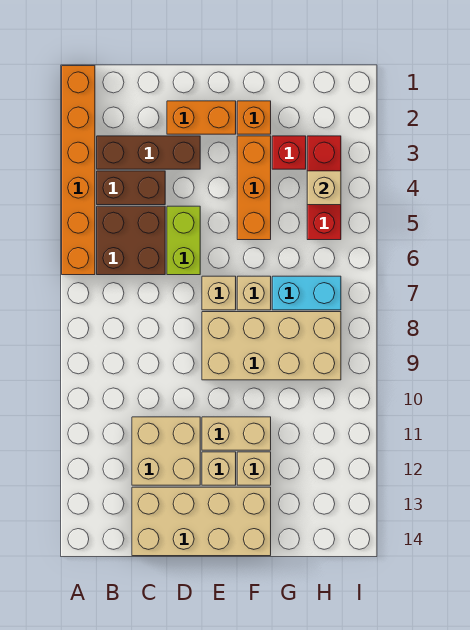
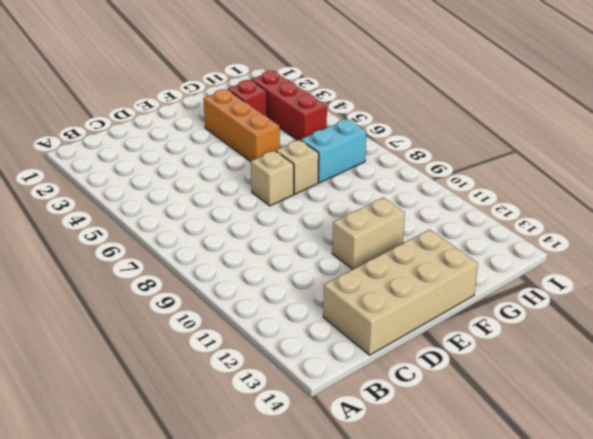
none -> orange 1x6 brick [62,66,95,275]
none -> brown 1x3 brick [97,136,200,169]
none -> brown 1x2 brick [97,171,165,205]

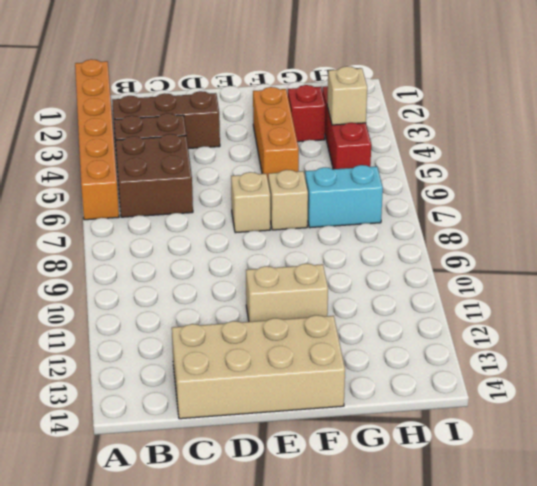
none -> tan 2x2 brick [132,417,200,485]
none -> orange 1x2 brick [167,101,236,134]
none -> lime 1x2 brick [167,206,200,275]

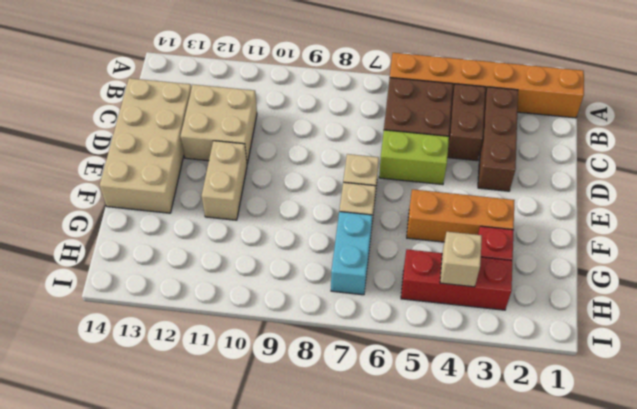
none -> orange 1x2 brick [167,101,236,134]
none -> tan 2x4 brick [202,312,341,380]
none -> tan 1x1 brick [202,452,236,485]

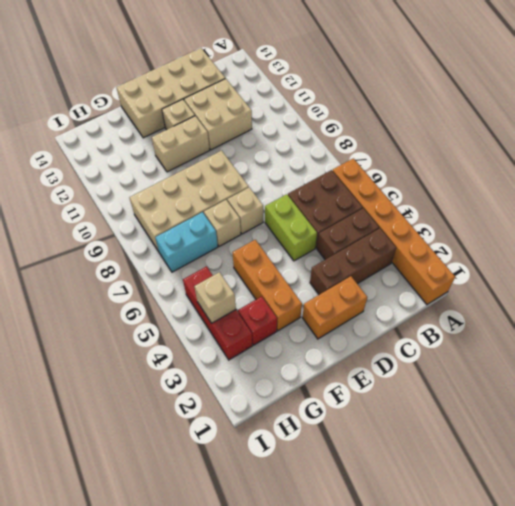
none -> orange 1x1 brick [237,101,271,134]
none -> tan 1x1 brick [237,452,271,485]

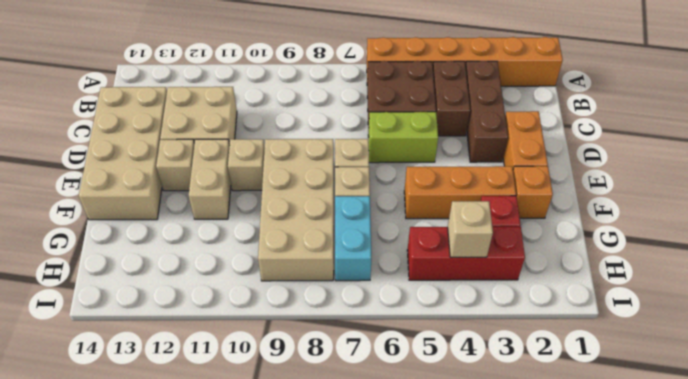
tan 1x1 brick [228,139,265,191] -> tan 1x1 brick moved to [237,452,271,485]

